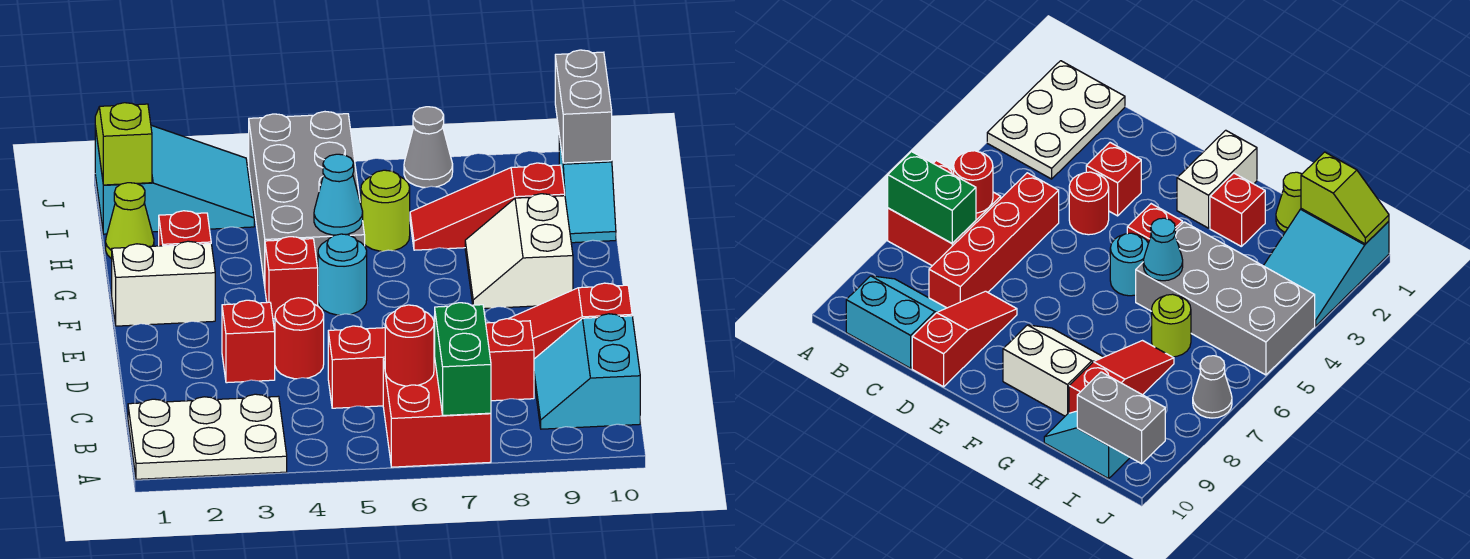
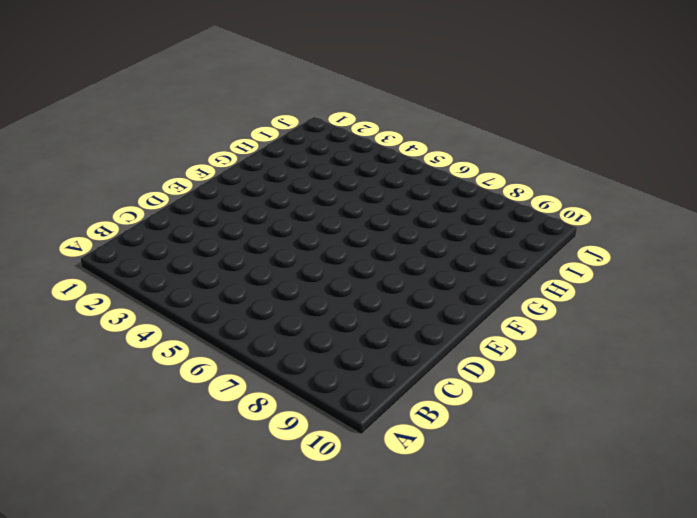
none -> white 2x3 plate [128,394,287,479]
none -> red 2x2 brick [383,356,491,467]
none -> cyan 2x2 slope [534,314,640,429]

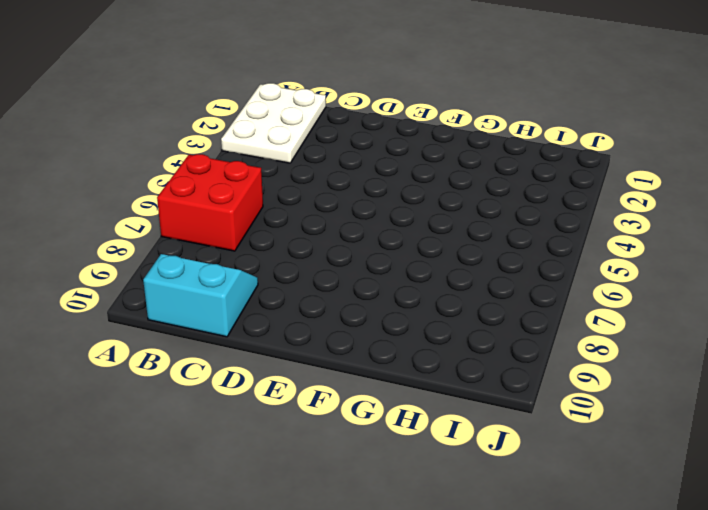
none -> red 1x4 brick [328,319,534,408]
none -> red 1x1 brick [222,300,275,383]
none -> red 1x1 round brick [275,298,324,379]

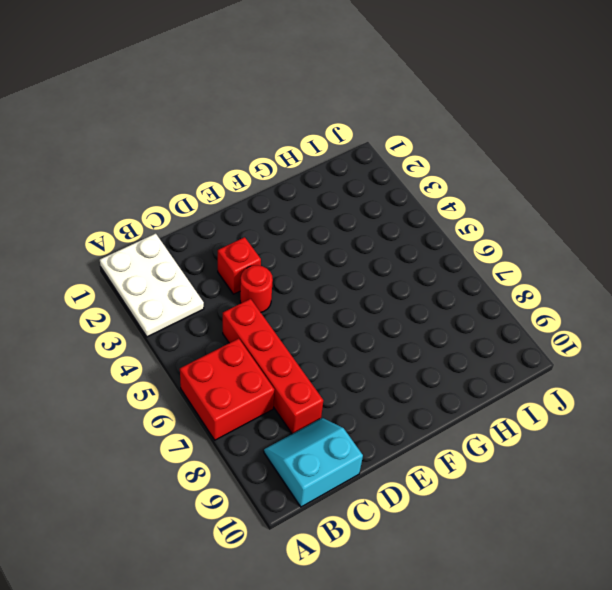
none -> red 1x3 slope [508,283,632,359]
none -> white 1x2 brick [112,241,215,326]
none -> red 1x1 brick [265,237,318,319]

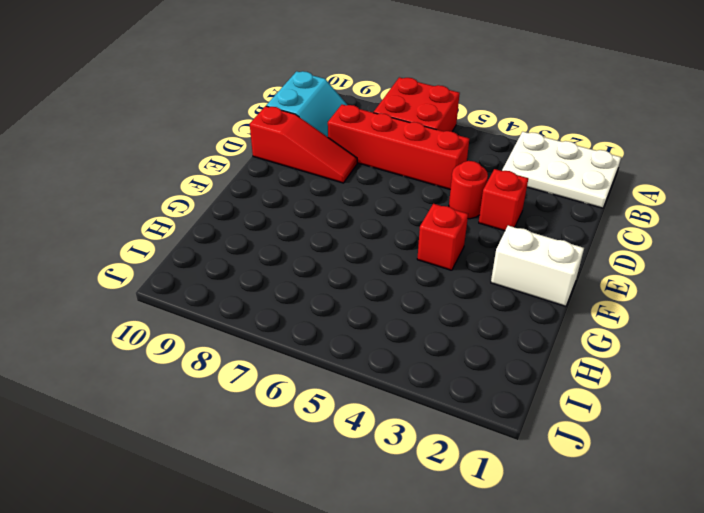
none -> cyan 1x1 round brick [318,234,367,315]
none -> white 2x2 slope [465,194,573,309]
none -> red 1x1 brick [159,211,211,246]

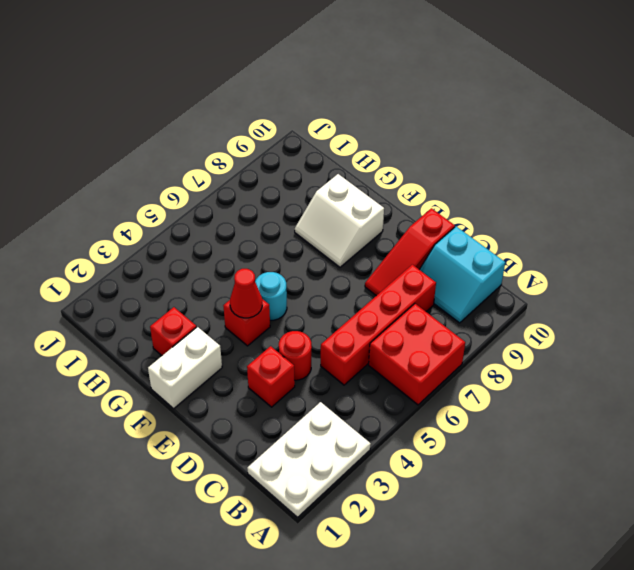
red 1x1 cone [230,269,262,318] -> none
none -> grey 2x4 brick [249,112,365,286]
none -> lime 1x1 cone [106,183,154,259]
none -> lime 1x1 round brick [361,170,410,251]

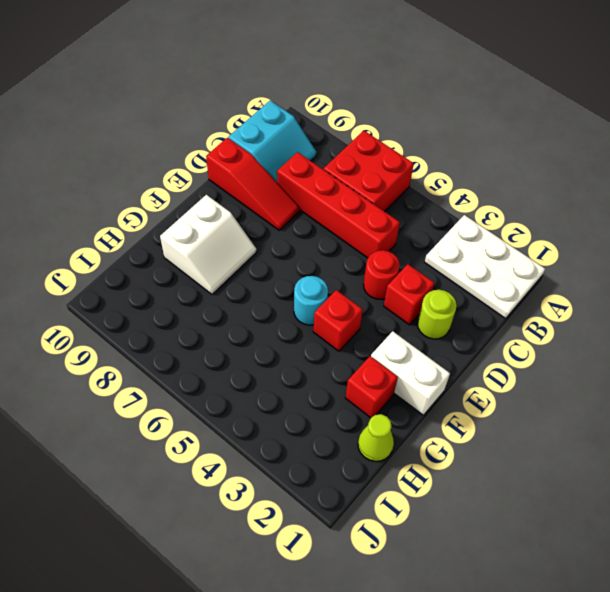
lime 1x1 round brick [417,290,457,339] -> lime 1x1 round brick moved to [361,170,410,251]
none -> grey 2x4 brick [249,112,365,286]
none -> red 1x3 slope [410,163,565,250]
none -> cyan 1x2 slope [559,136,616,243]

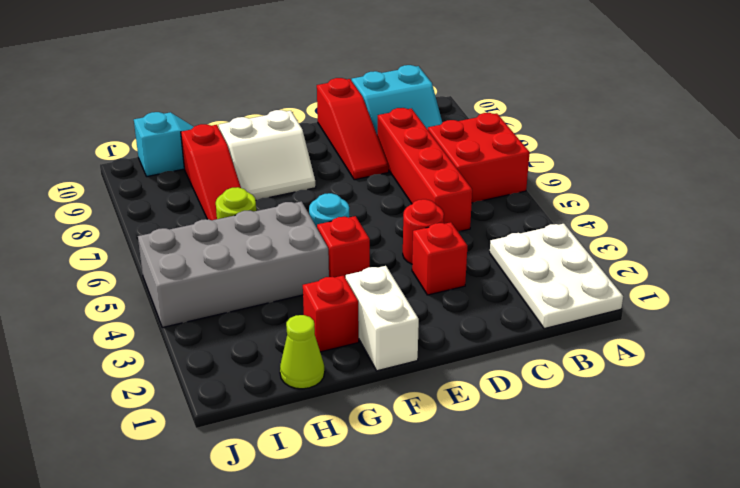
none -> cyan 2x3 slope [95,125,254,234]
none -> grey 1x1 cone [404,107,453,188]
none -> green 1x2 brick [435,303,491,416]

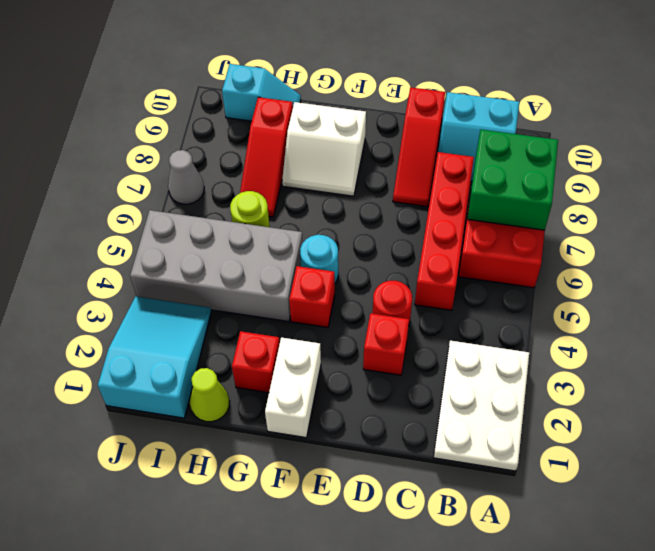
green 2x2 brick [467,130,558,230] -> green 1x2 brick [435,303,491,416]
none -> red 1x1 round brick [385,305,434,386]
none -> cyan 1x1 cone [314,154,363,235]
none -> lime 1x2 slope [95,103,152,185]

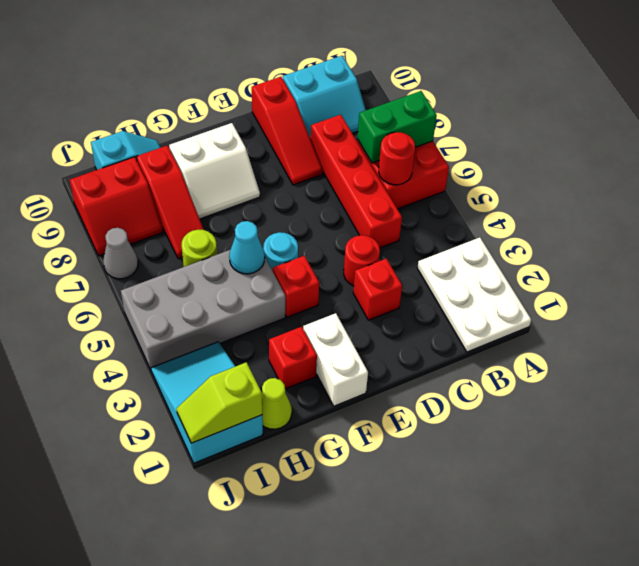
red 2x2 slope [70,157,163,256] -> none
none -> grey 1x2 brick [555,50,612,163]

